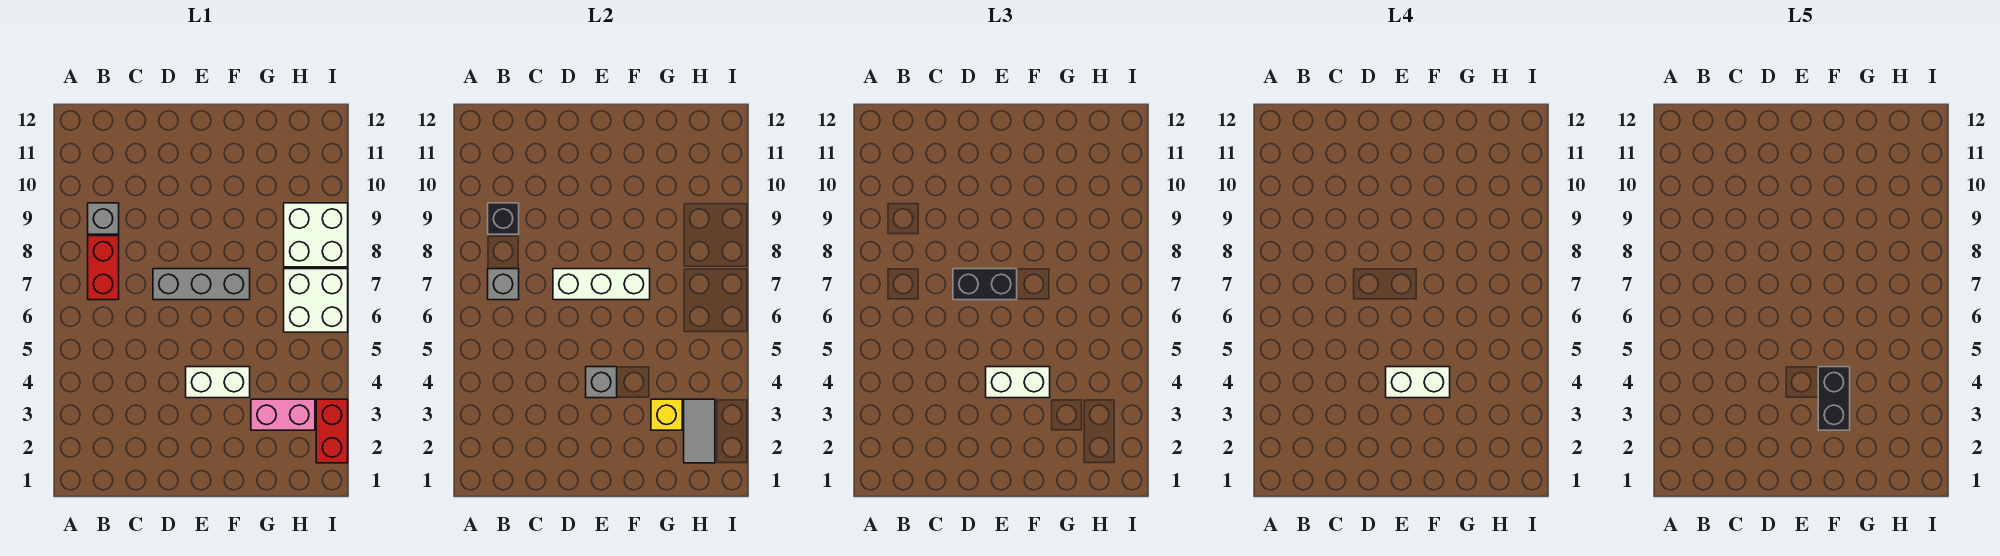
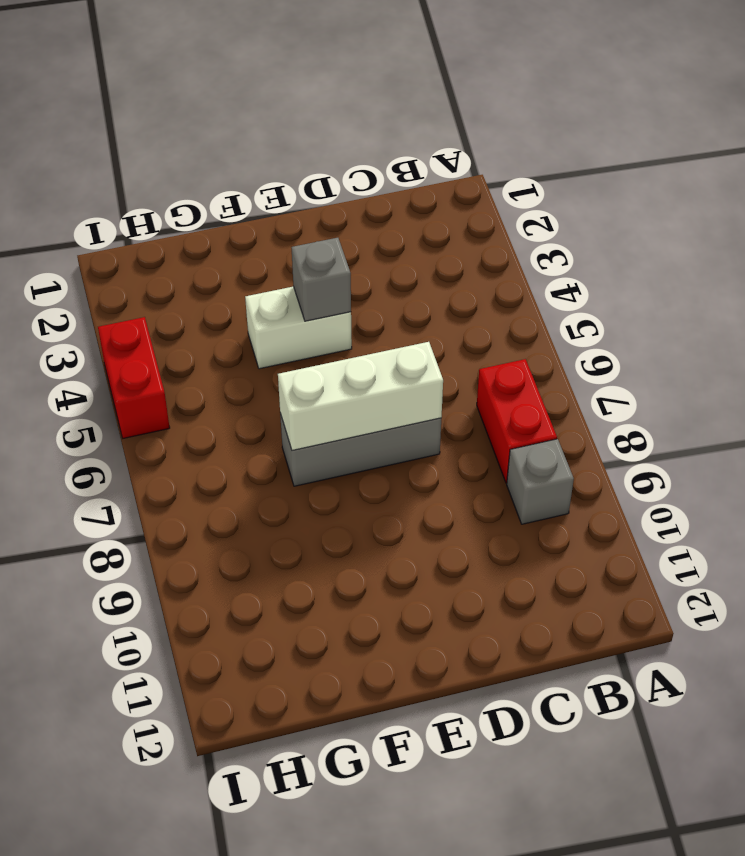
red 1x2 brick [98,317,170,438] -> red 1x2 brick moved to [316,399,348,463]
none -> pink 1x2 brick [251,399,315,430]
none -> white 2x2 brick [284,269,348,332]
none -> white 2x2 brick [284,203,348,267]

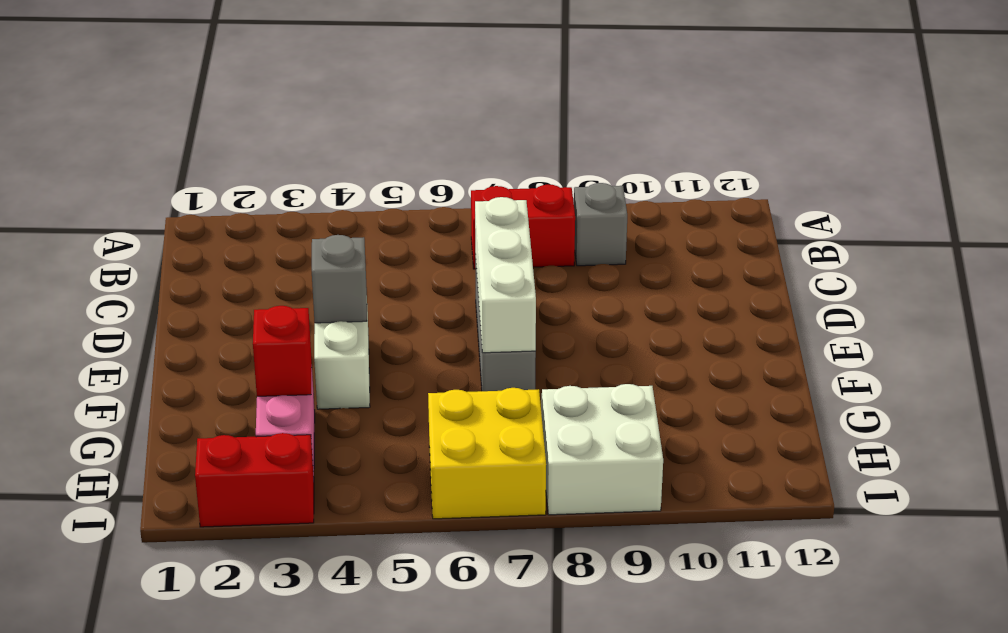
red 1x1 brick [253,306,312,396] -> yellow 1x1 brick [651,399,682,430]
yellow 2x2 brick [428,388,546,519] -> white 2x2 brick [284,269,348,332]
none -> grey 1x1 brick [488,269,519,300]
none -> black 1x1 brick [488,203,519,234]
none -> grey 1x2 tile [684,399,715,463]

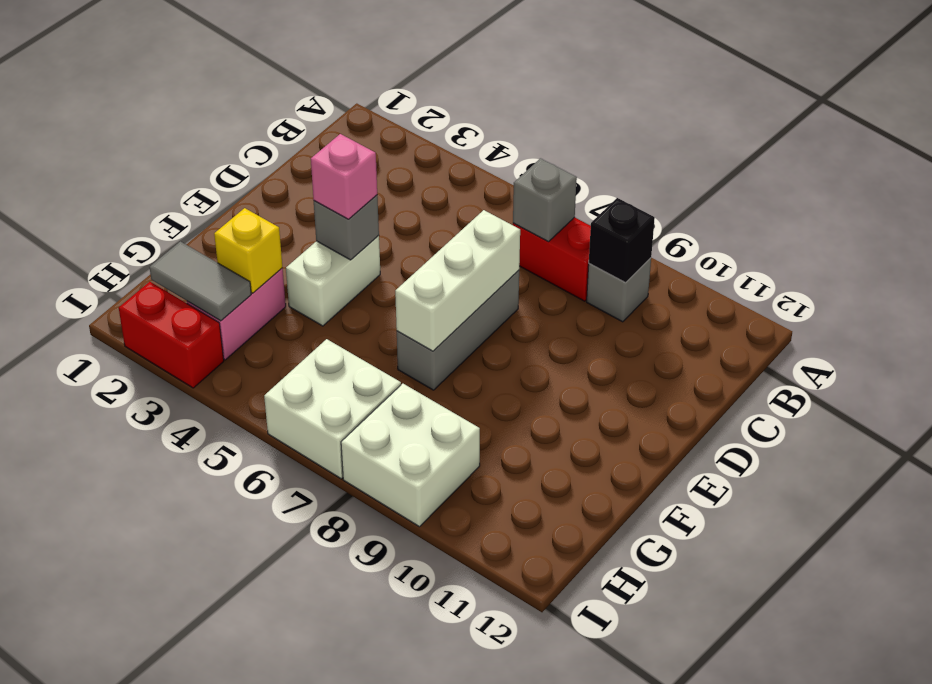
pink 1x1 brick [311,134,377,219] -> white 1x2 brick [986,367,1050,398]
none -> black 1x2 brick [953,269,1017,300]
none -> white 1x2 brick [1386,367,1450,398]
none -> black 1x2 brick [1818,367,1850,430]

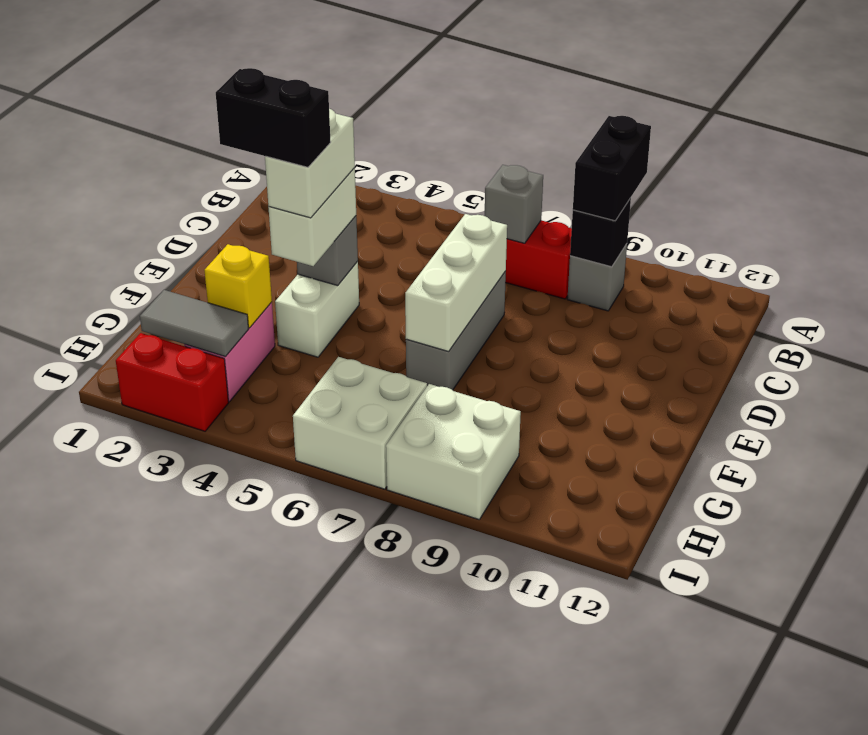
black 1x2 brick [573,116,651,221] -> black 1x2 brick moved to [953,269,1017,300]

